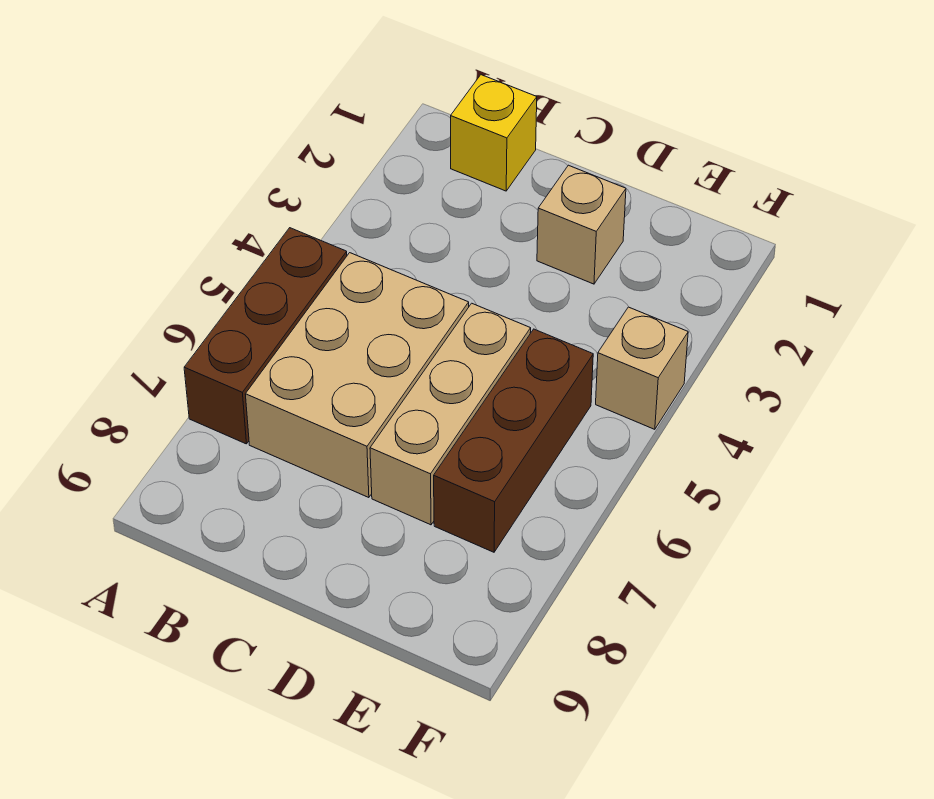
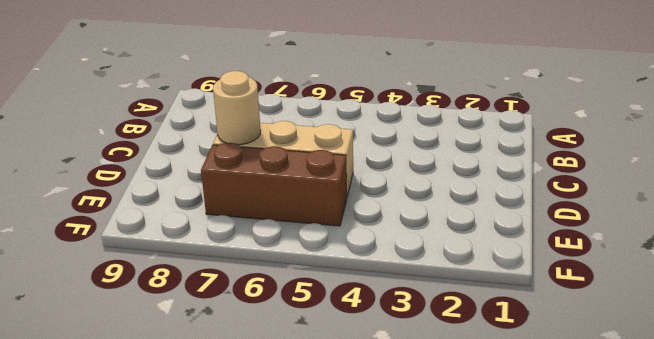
tan 1x1 round brick [213,71,261,145] -> none
none -> brown 1x3 brick [184,228,347,444]
none -> yellow 1x1 brick [451,75,537,191]

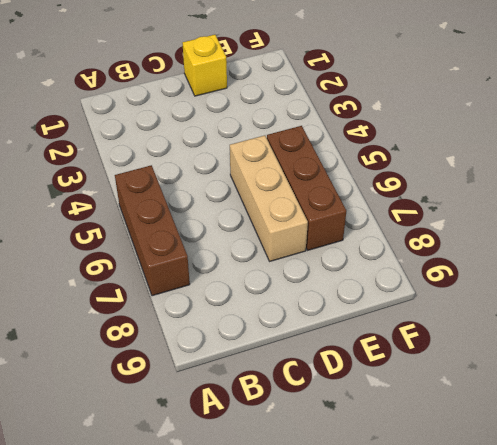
yellow 1x1 brick [182,35,227,96] -> yellow 1x1 brick moved to [451,75,537,191]
none -> tan 2x3 brick [245,253,469,498]
none -> tan 1x1 brick [537,165,626,284]

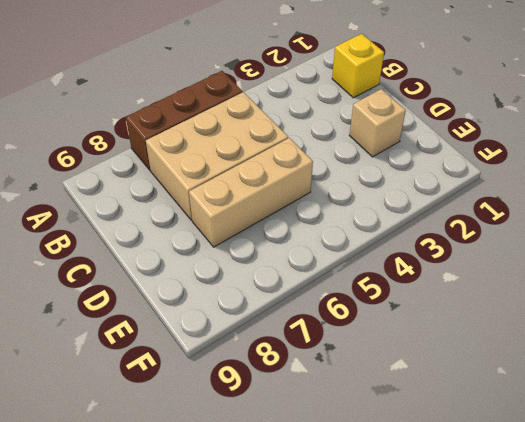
none -> brown 1x3 brick [434,329,593,552]
none -> tan 1x1 brick [596,307,688,429]

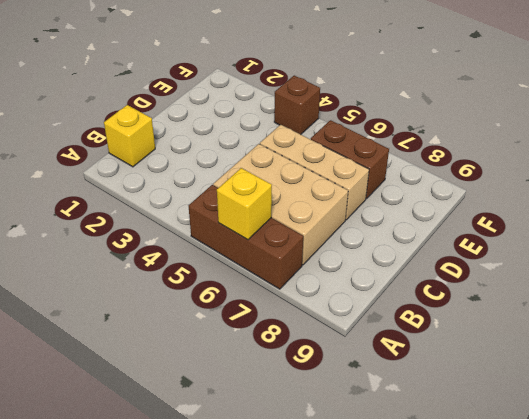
yellow 1x1 brick [217,168,272,240] -> none
brown 1x2 brick [311,120,389,199] -> brown 1x3 brick [434,329,593,552]
brown 1x1 brick [274,76,320,134] -> tan 1x1 brick [596,307,688,429]
none -> tan 1x1 brick [537,165,626,284]

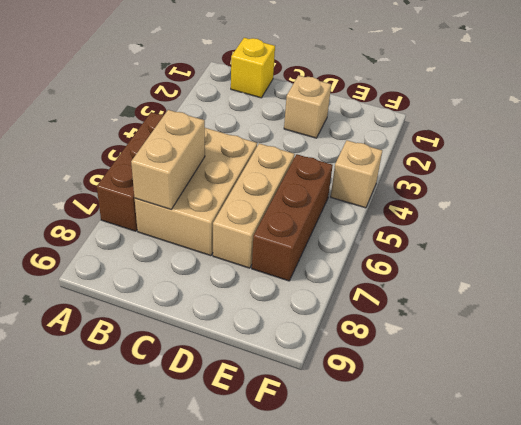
tan 1x2 brick [131,110,205,209] -> none

